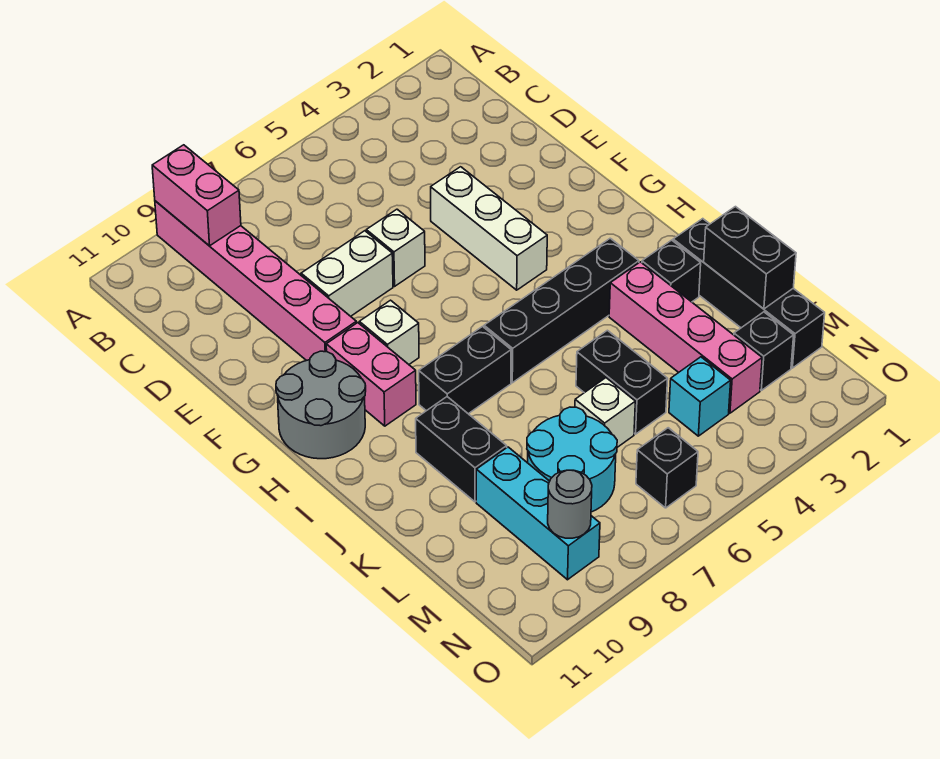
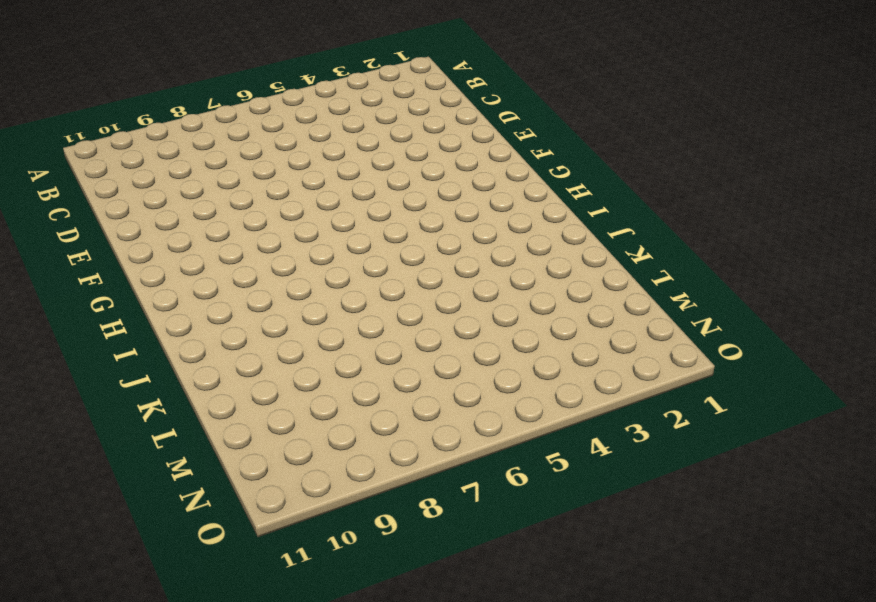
none -> pink 1x6 brick [155,201,356,361]
none -> white 1x3 brick [431,167,547,290]
none -> white 1x1 brick [366,209,425,286]

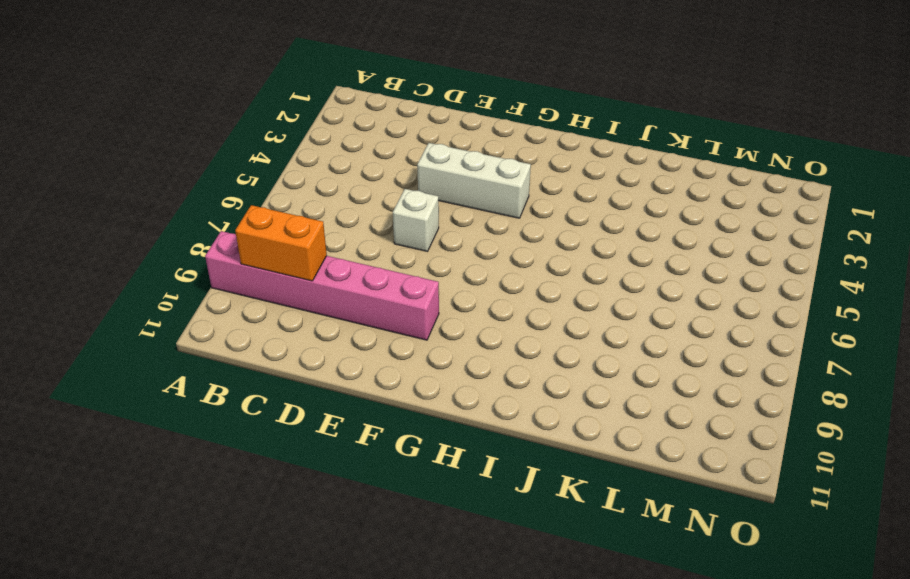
orange 1x2 brick [235,205,327,281] -> pink 1x2 brick [152,145,241,246]
none -> white 1x2 brick [301,231,393,316]
none -> white 1x1 brick [359,300,419,364]
none -> pink 1x2 brick [326,323,416,426]

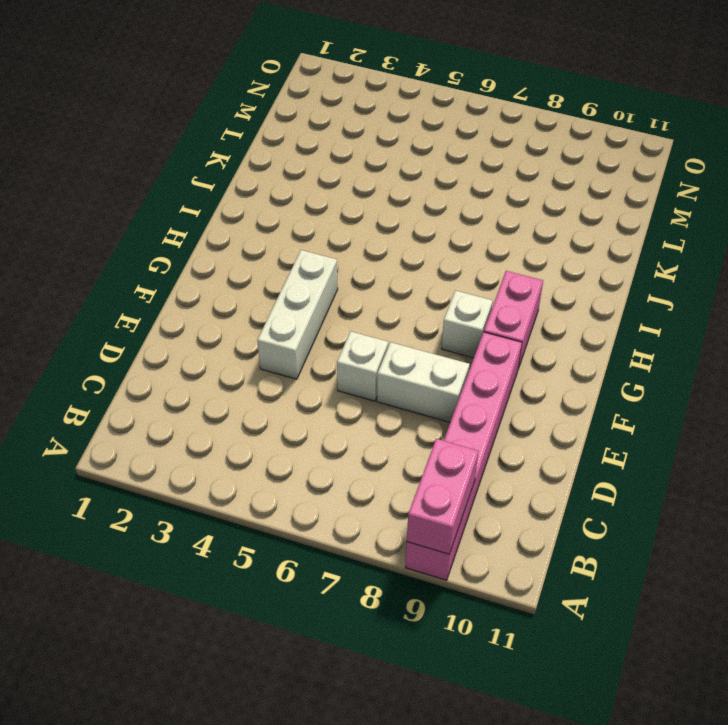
none -> grey 2x2 round brick [276,351,366,459]
none -> black 1x4 brick [484,238,639,383]
none -> black 1x2 brick [419,327,511,414]

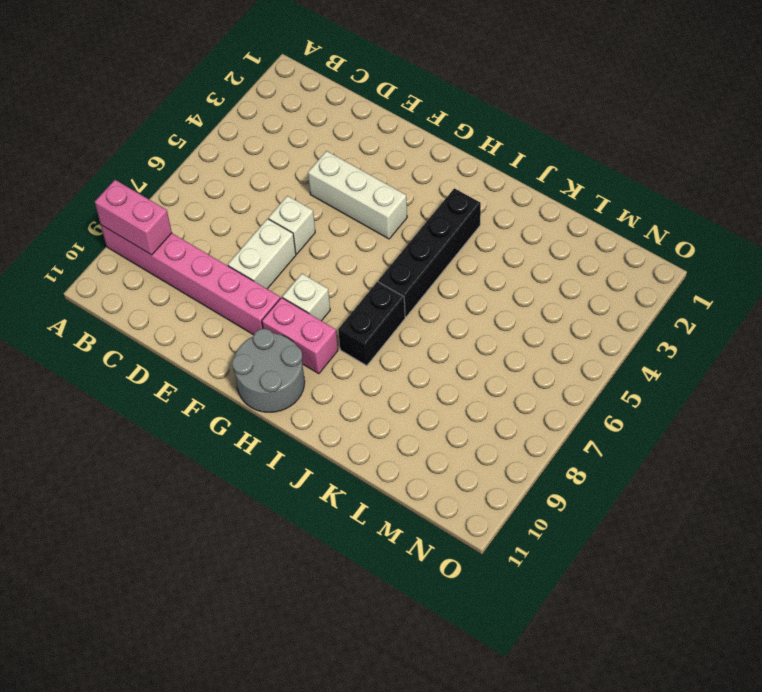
none -> black 1x4 brick [673,219,825,368]
none -> black 1x1 brick [642,240,701,302]
none -> pink 1x4 brick [609,262,762,413]

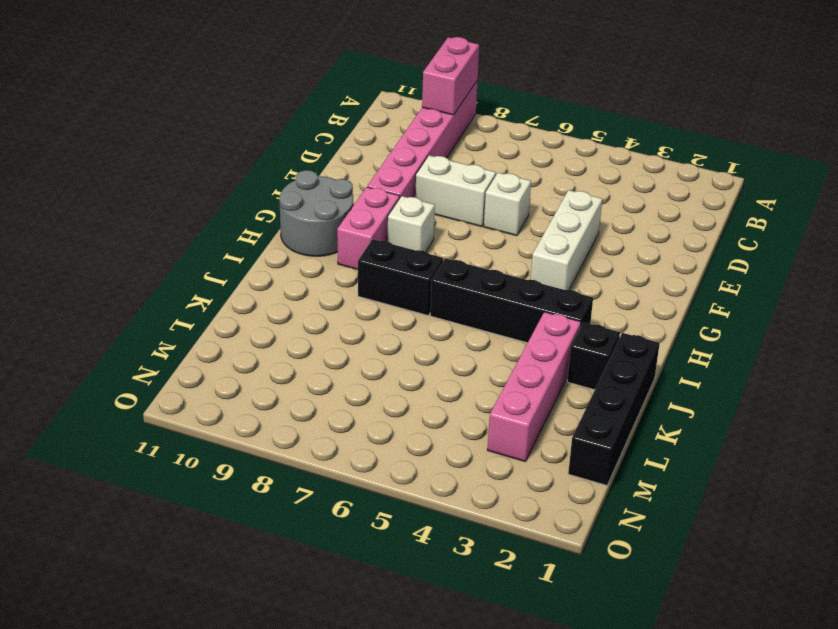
none -> black 1x2 brick [416,397,507,502]
none -> black 1x2 brick [576,330,668,434]
none -> white 1x1 brick [575,378,635,447]

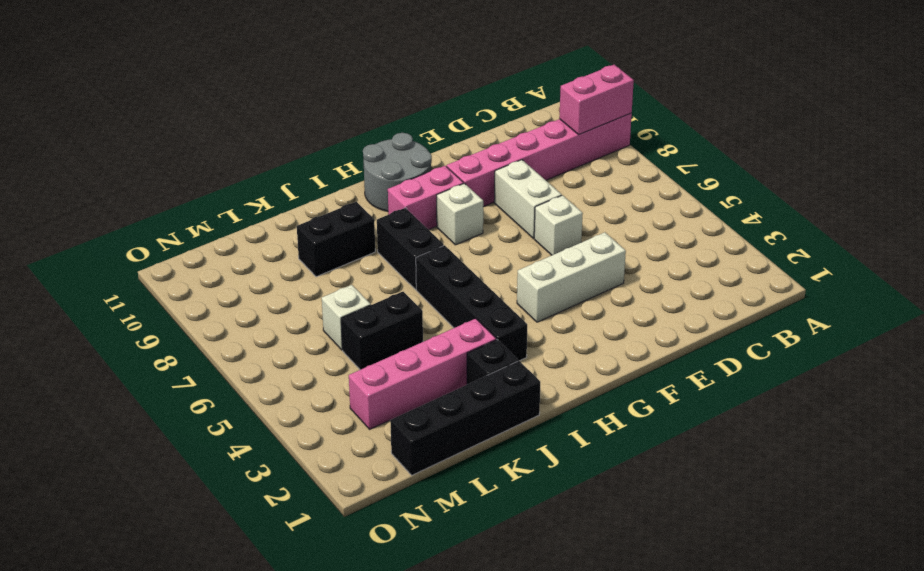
none -> cyan 2x2 round brick [527,407,617,512]
none -> cyan 1x3 brick [476,447,600,580]
none -> black 1x1 brick [734,312,794,390]

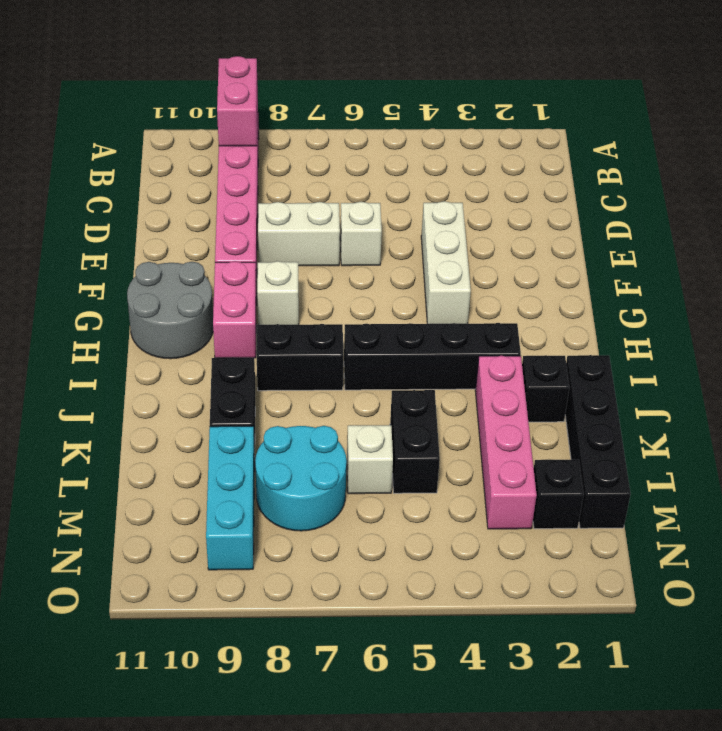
none -> cyan 1x1 brick [669,357,731,436]
none -> black 1x1 brick [636,428,698,508]
none -> black 1x2 brick [704,207,796,309]

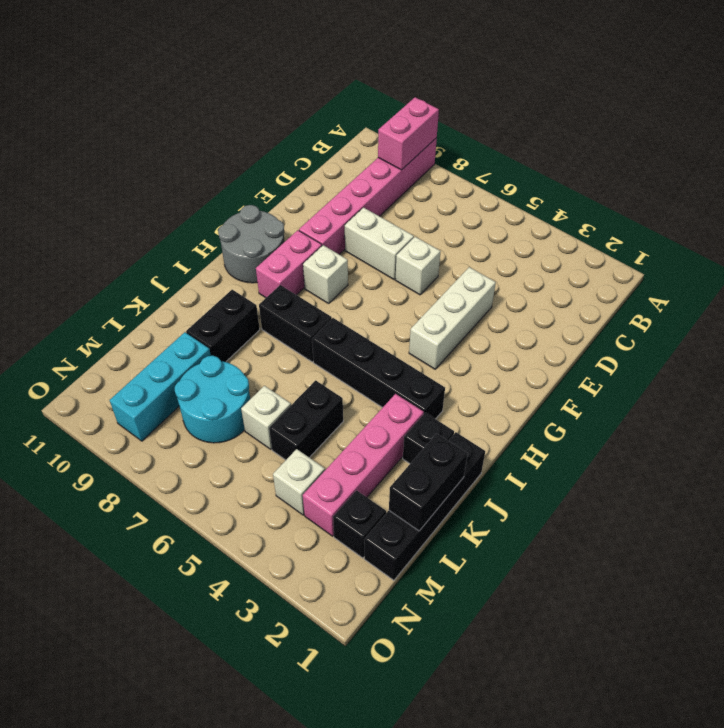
white 1x1 brick [273,449,325,515] -> cyan 1x1 brick [669,357,731,436]
none -> black 1x1 brick [636,428,698,508]
none -> grey 1x1 round brick [548,470,592,538]

